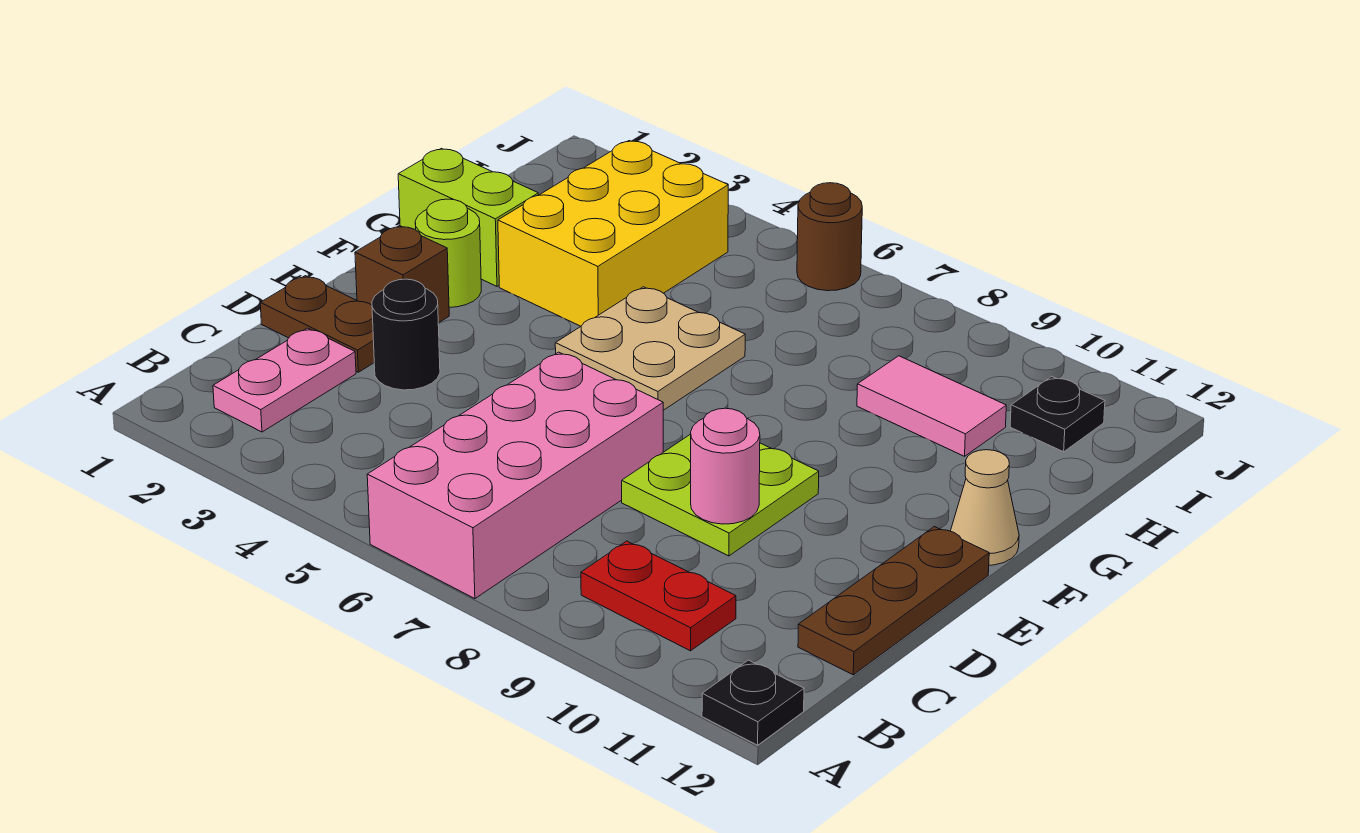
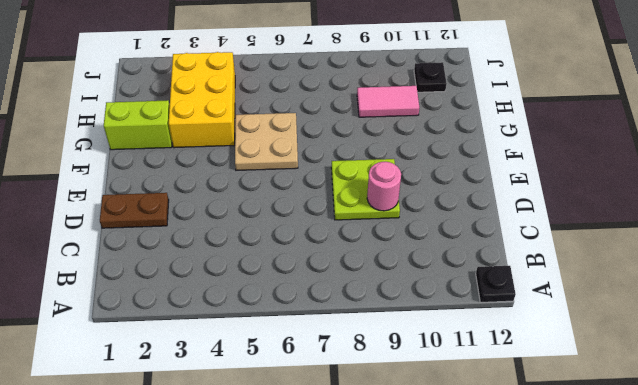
none -> pink 2x4 brick [367,352,663,599]
none -> pink 1x2 plate [213,328,356,432]
none -> red 1x2 plate [581,541,736,651]

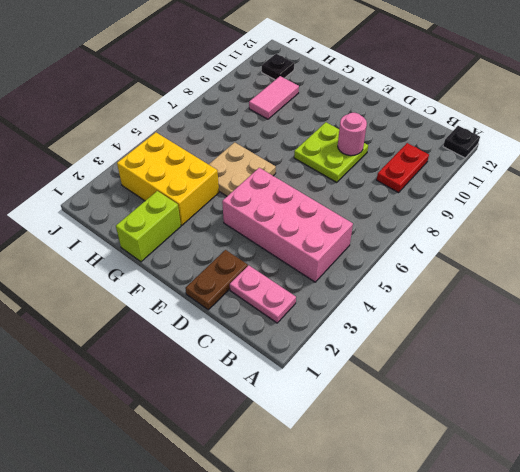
pink 2x4 brick [222,168,353,282] -> pink 2x4 brick moved to [367,352,663,599]
none -> brown 1x3 plate [798,527,989,675]
none -> black 1x1 round brick [372,279,440,390]
none -> brown 1x1 brick [355,226,449,323]

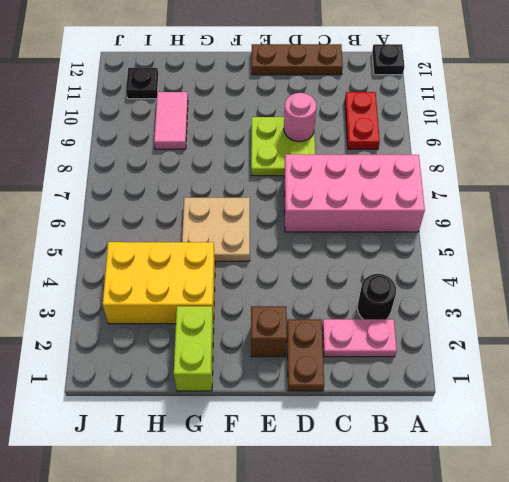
black 1x1 round brick [357,274,396,319] -> black 1x1 round brick moved to [372,279,440,390]
none -> lime 1x1 round brick [415,199,481,307]
none -> tan 1x1 cone [951,450,1019,565]
none -> brown 1x1 round brick [797,183,862,291]

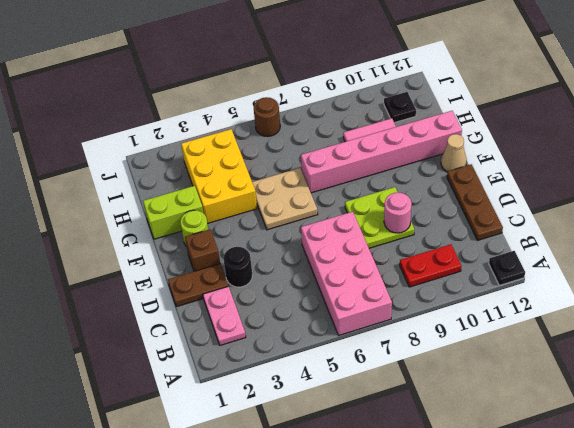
pink 1x6 brick [301,111,462,193] -> none

